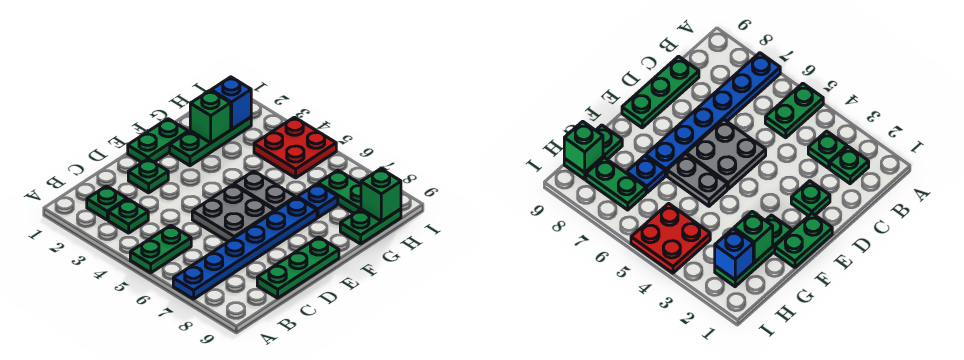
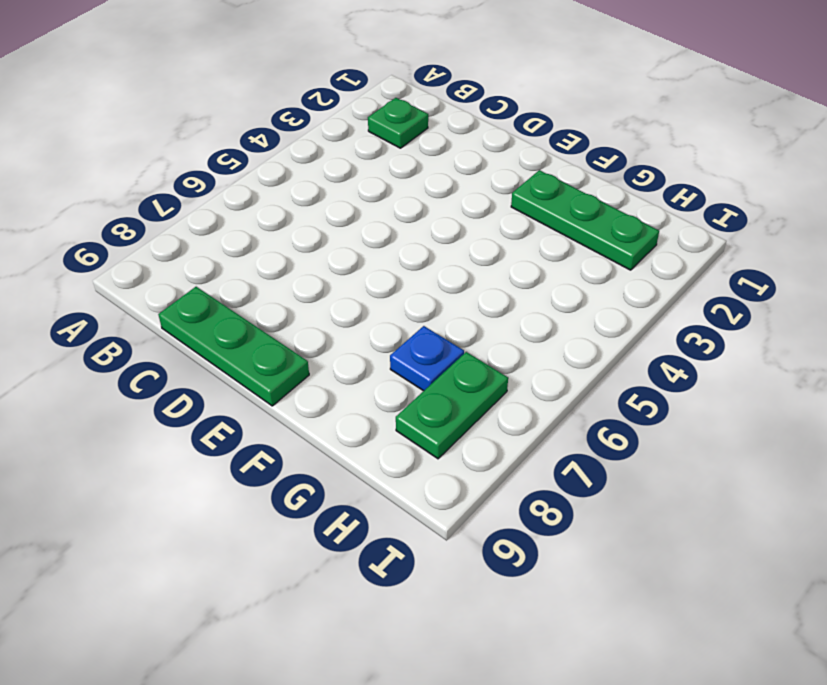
none -> green 1x2 plate [130,225,191,273]
none -> blue 1x6 plate [173,197,317,299]
none -> green 1x1 plate [108,199,148,233]

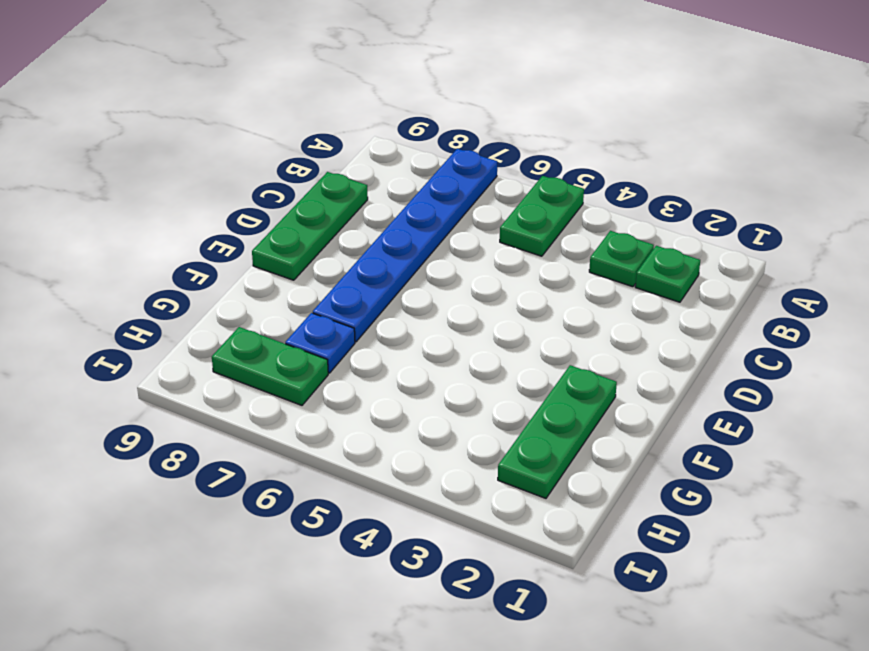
none -> green 1x1 plate [128,159,168,193]
none -> grey 2x2 plate [192,185,275,242]
none -> green 1x2 plate [128,119,188,162]

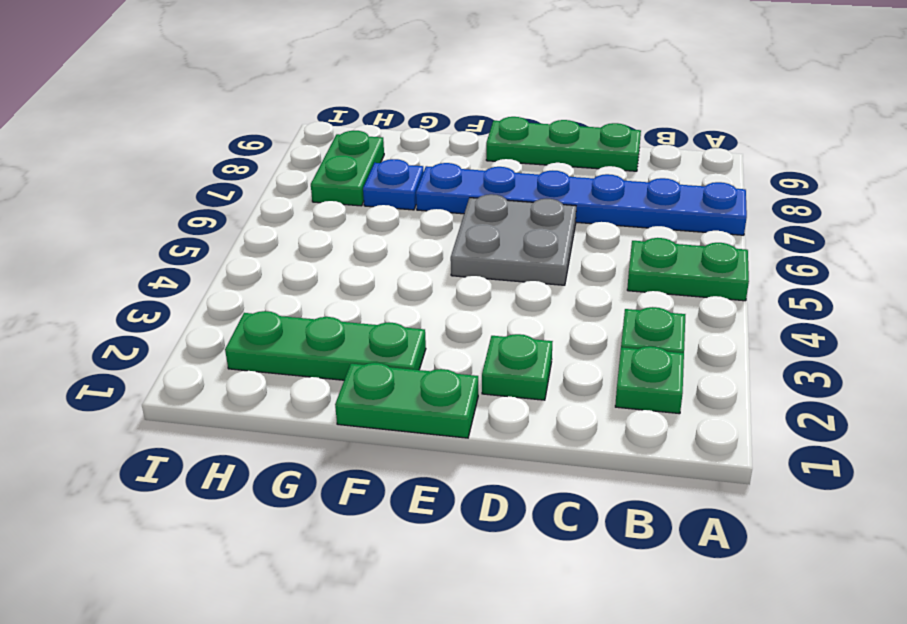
none -> grey 1x2 plate [234,171,295,211]
none -> green 1x2 plate [340,209,401,244]
none -> red 2x2 plate [254,117,336,178]

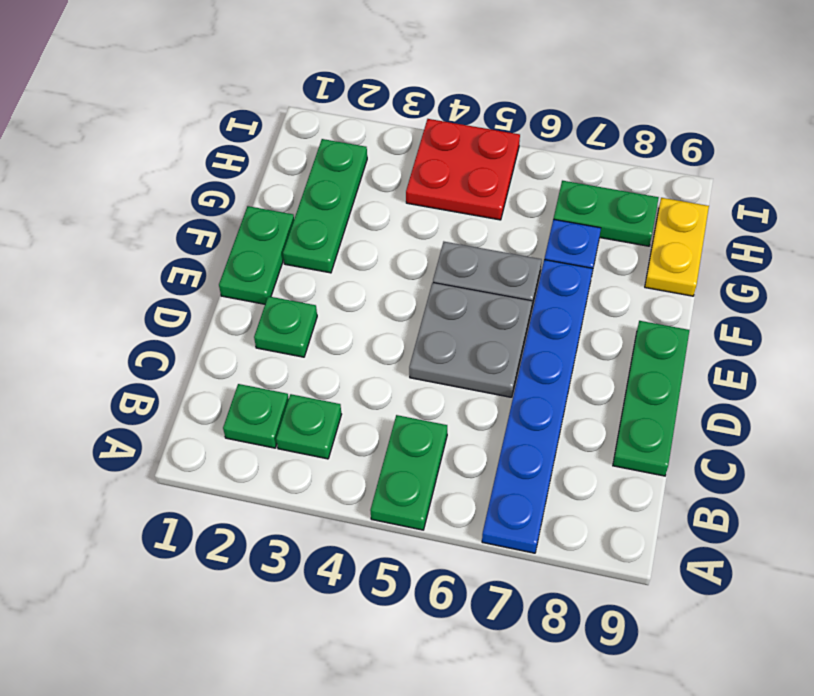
yellow 1x2 plate [645,198,709,296] -> green 1x2 plate [340,209,401,244]
none -> green 1x1 brick [190,91,231,143]
none -> blue 1x1 brick [211,77,251,129]
none -> green 1x1 brick [361,169,401,221]

